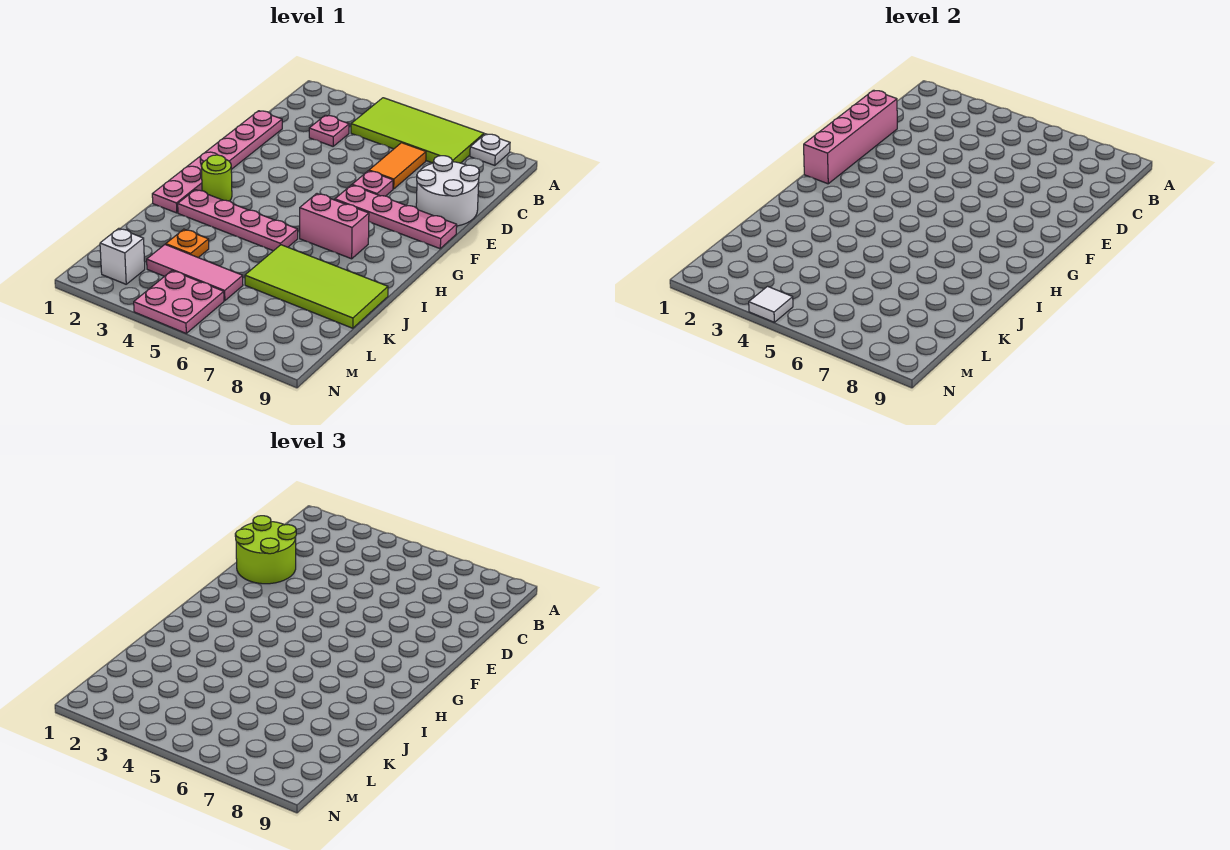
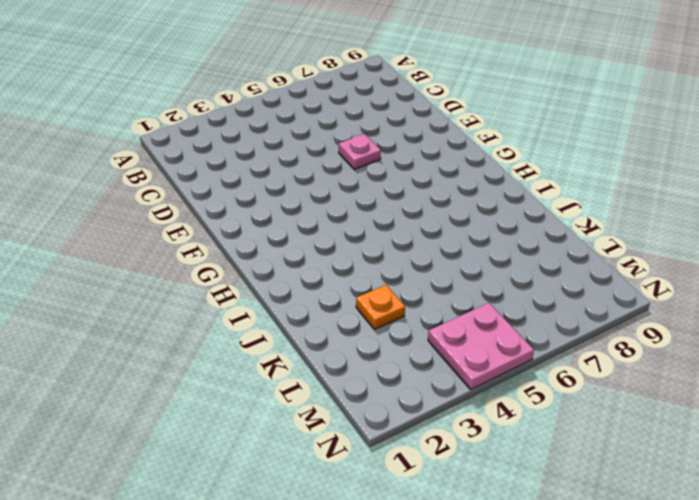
none -> lime 2x4 tile [351,98,484,163]
none -> white 1x1 plate [470,134,510,165]
none -> pink 1x1 plate [309,115,349,146]

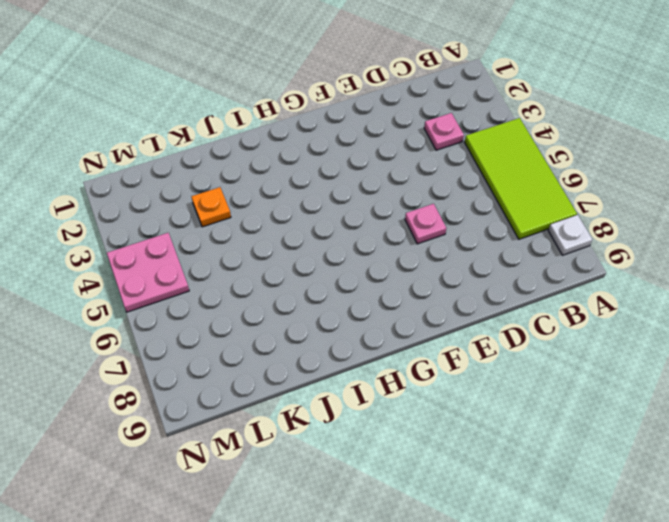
none -> orange 1x2 tile [369,143,426,189]
none -> pink 1x6 plate [152,111,282,213]
none -> white 2x2 round brick [416,156,479,226]

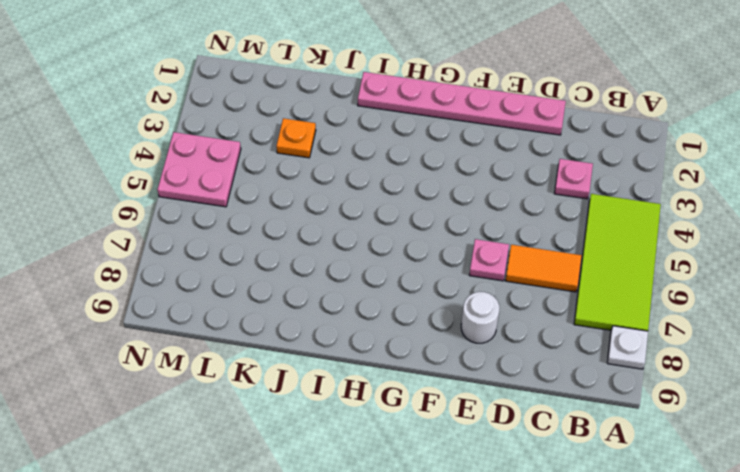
white 1x1 round brick [461,292,499,343] -> white 2x2 round brick [416,156,479,226]
none -> pink 1x4 plate [335,185,457,249]
none -> lime 1x1 round brick [201,155,232,201]
none -> pink 1x2 brick [300,194,369,259]

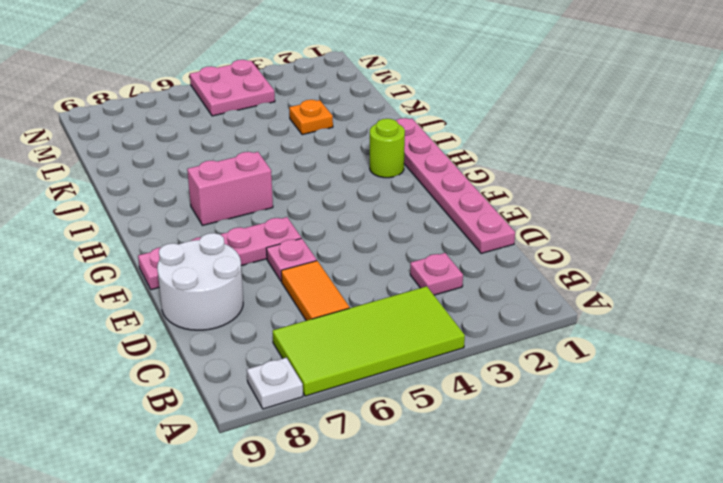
none -> pink 1x4 plate [178,190,298,251]
none -> lime 2x4 tile [245,245,388,328]
none -> pink 1x3 tile [147,245,243,301]

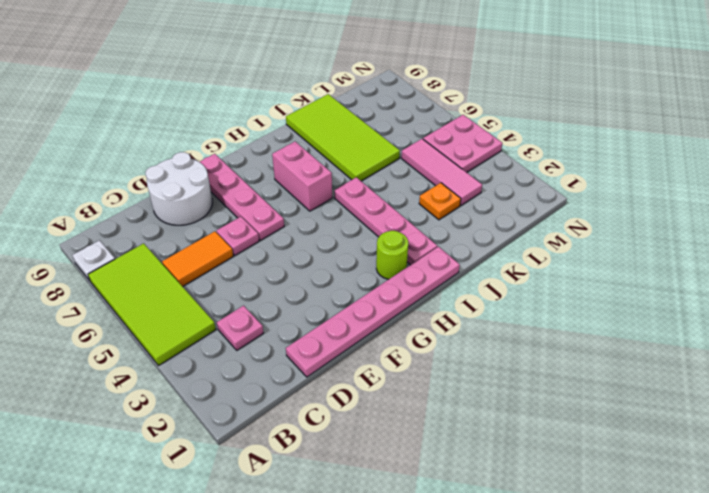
none -> white 1x1 brick [100,228,145,284]
none -> pink 1x4 brick [804,90,897,184]
none -> white 1x1 tile [749,286,793,322]

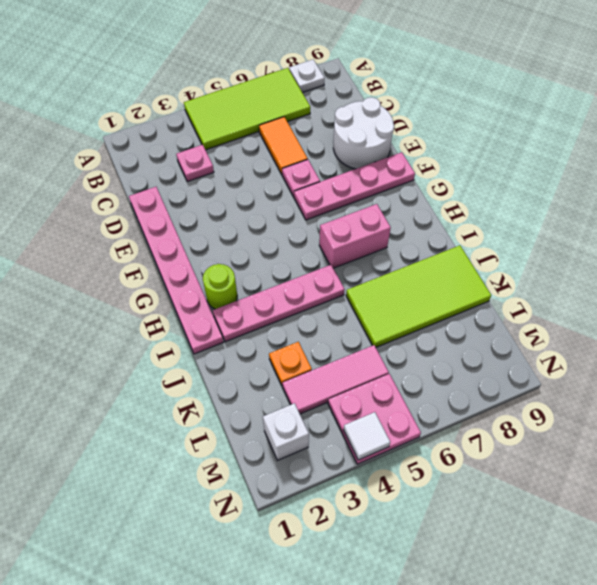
none -> pink 1x4 brick [804,90,897,184]
none -> lime 2x2 round brick [235,516,296,584]

